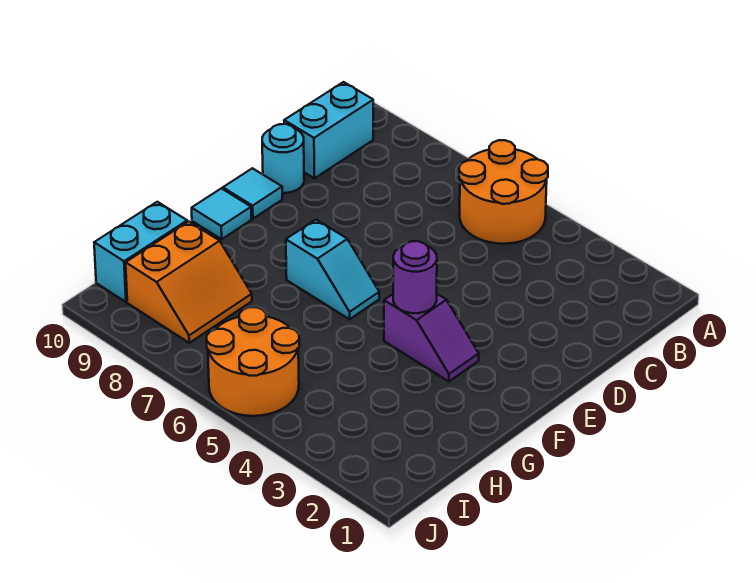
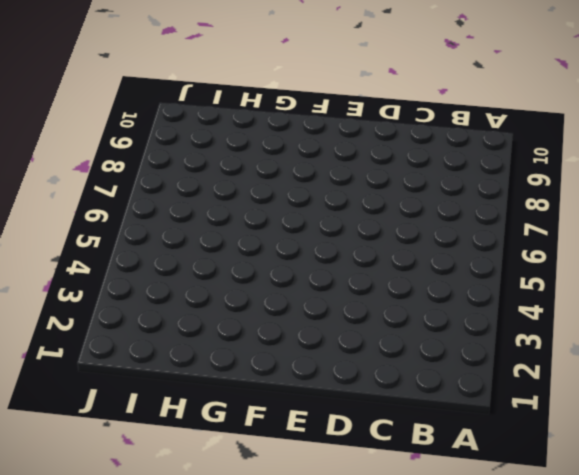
none -> orange 2x2 round brick [459,140,548,244]
none -> cyan 1x2 brick [284,82,373,178]

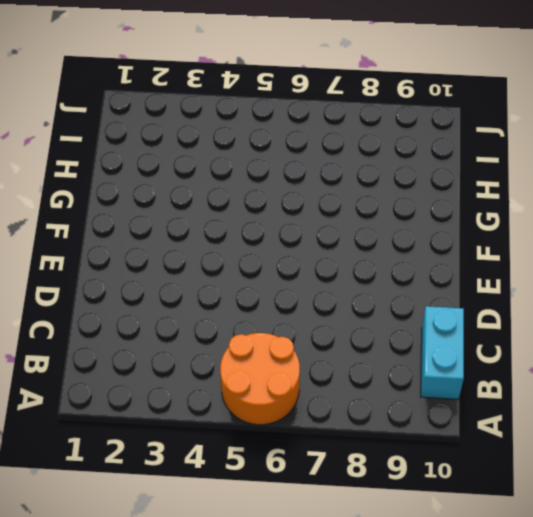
none -> cyan 1x1 round brick [262,124,304,193]
none -> cyan 1x1 tile [223,168,282,219]

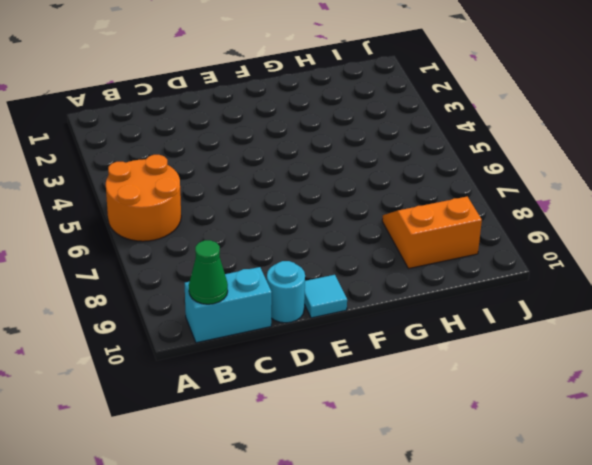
green 1x1 cone [189,240,228,304] -> none
none -> purple 1x2 slope [384,294,479,382]
none -> cyan 1x2 slope [286,220,379,319]

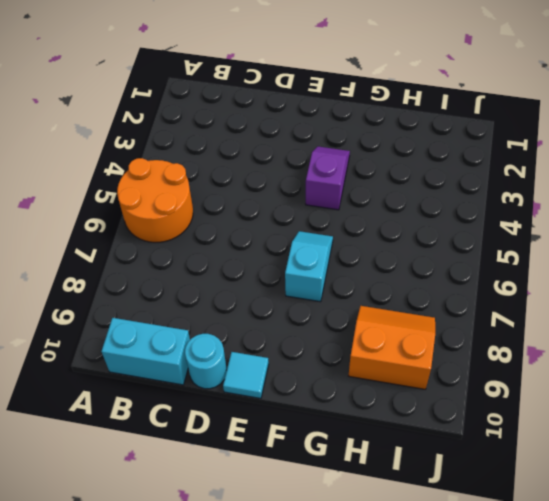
none -> cyan 1x1 tile [192,188,251,239]
none -> cyan 1x2 brick [94,202,187,302]

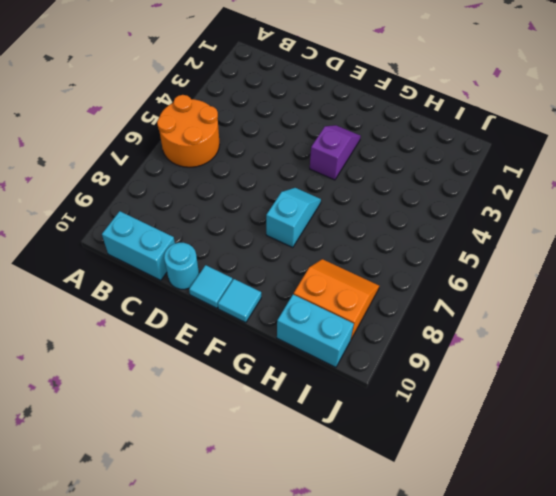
none -> orange 2x2 round brick [207,307,299,416]
none -> purple 1x1 round brick [393,241,437,313]

